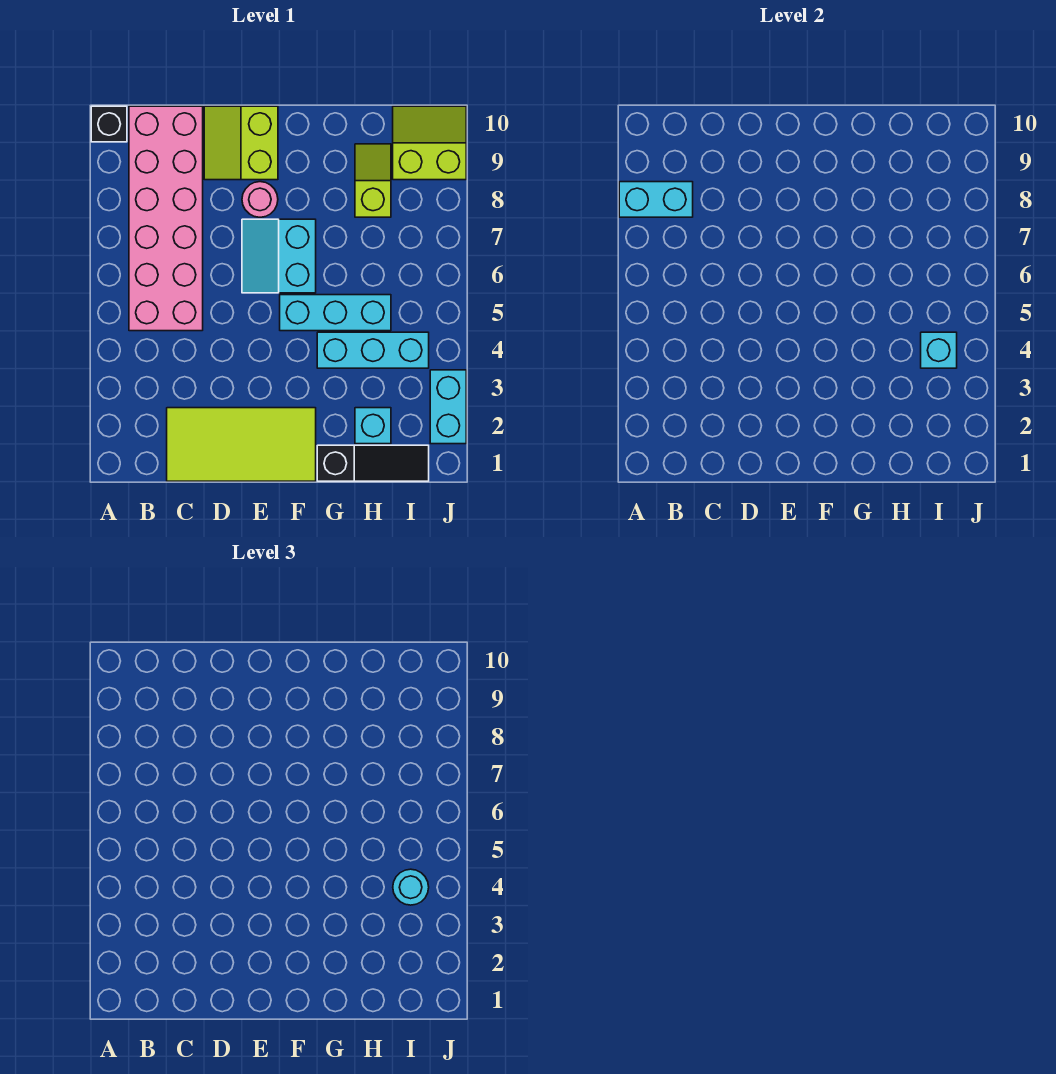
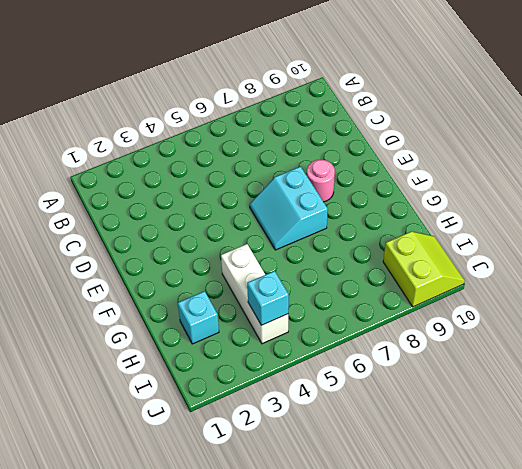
cyan 2x2 slope [250,167,328,250] -> cyan 2x2 slope turned to [242,219,316,293]
white 1x3 brick [221,244,288,344] -> cyan 1x3 brick [317,332,429,368]
none -> black 1x1 brick [91,106,127,142]
none -> pink 2x6 brick [129,106,203,331]
none -> lime 2x4 tile [167,408,316,481]

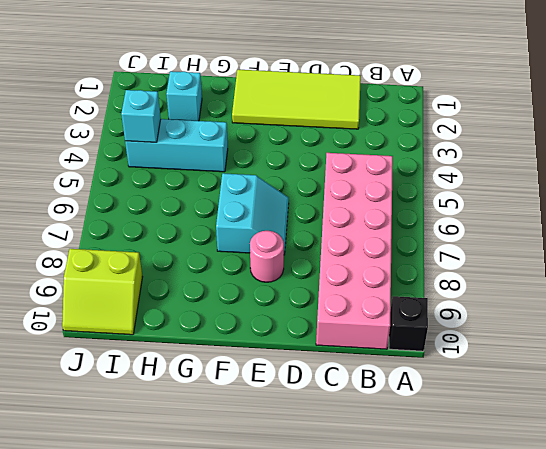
none -> lime 2x2 slope [204,106,278,180]
none -> cyan 1x3 brick [280,295,391,331]
none -> black 1x3 slope [317,445,429,481]

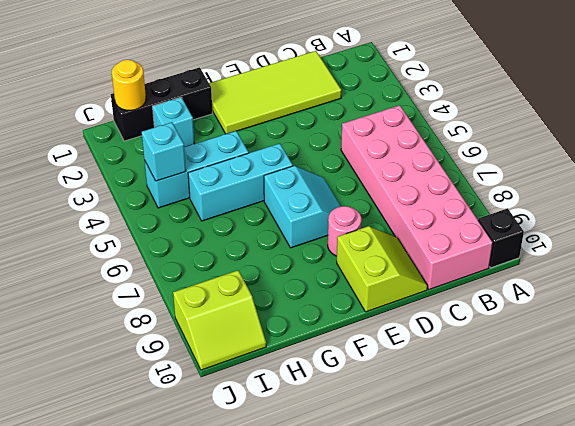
black 1x3 brick [111,67,213,141] -> black 1x3 slope [317,445,429,481]
yellow 1x1 round brick [112,60,146,110] -> none
none -> lime 1x2 slope [355,144,391,217]
none -> cyan 1x2 brick [430,370,466,444]
none -> cyan 1x2 brick [619,182,693,217]

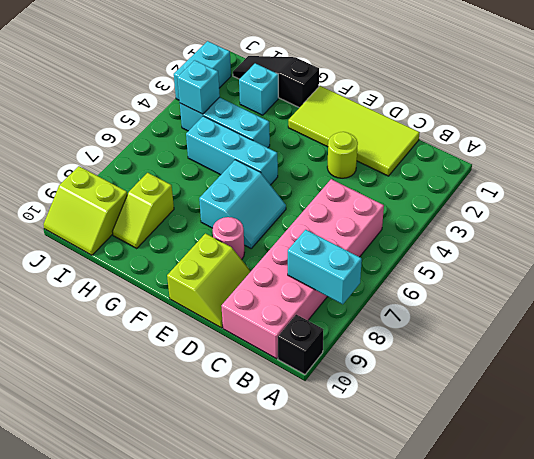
lime 1x1 round brick [327,132,358,178] -> none
none -> cyan 1x1 round brick [393,869,429,905]

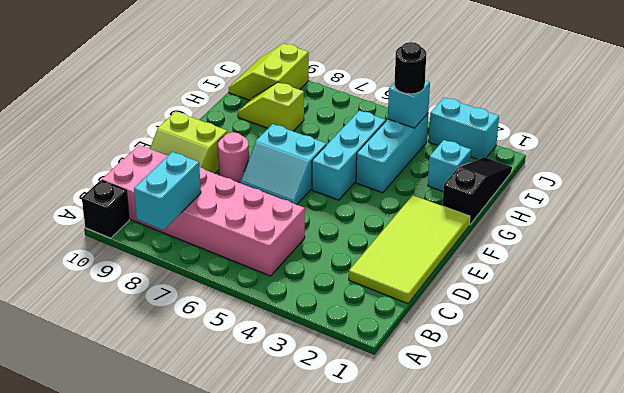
black 1x1 round brick [394,42,426,94] -> cyan 1x1 round brick [393,869,429,905]

